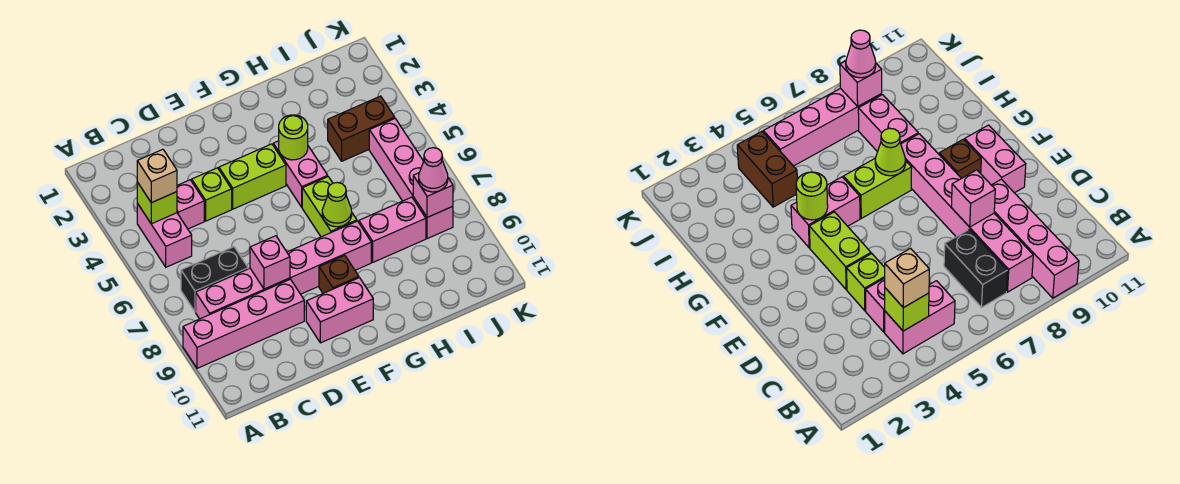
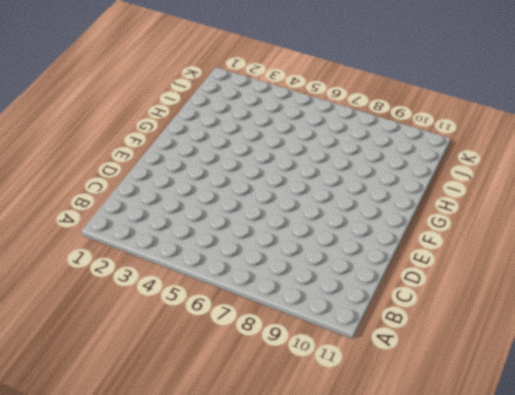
none -> pink 1x4 brick [183,279,304,368]
none -> pink 1x2 brick [137,203,192,267]
none -> black 1x2 brick [181,247,248,312]

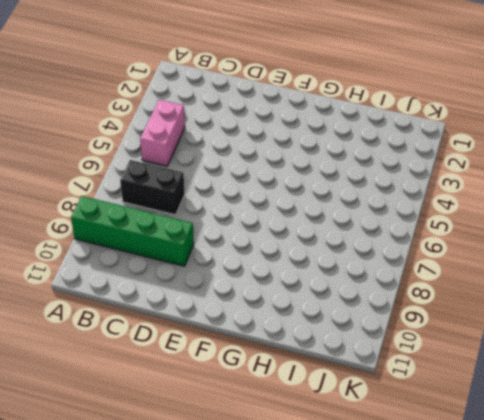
green 1x4 brick [71,196,194,266] -> pink 1x4 brick [183,279,304,368]
none -> pink 1x6 brick [196,221,371,319]
none -> pink 1x1 brick [177,180,204,229]
none -> lime 1x1 brick [192,168,232,221]

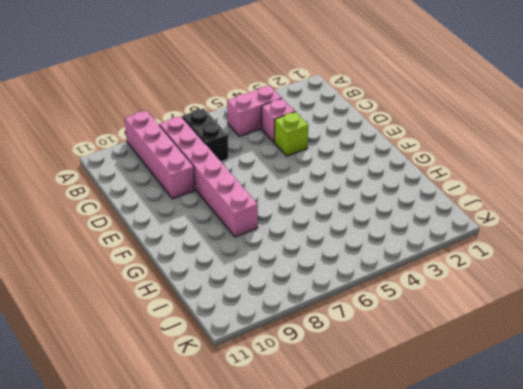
none -> lime 1x2 brick [219,144,286,209]
none -> pink 1x2 brick [306,278,373,343]
none -> brown 1x1 brick [319,255,359,293]

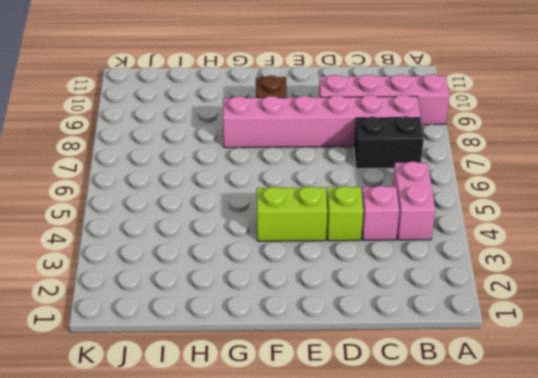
none -> pink 1x2 brick [306,278,373,343]
none -> pink 1x2 brick [273,141,328,207]
none -> lime 1x2 brick [302,177,357,237]

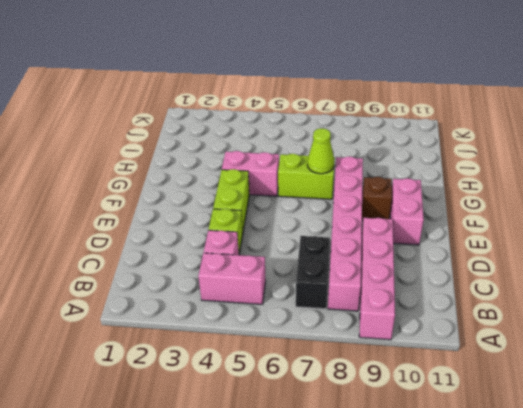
none -> pink 1x2 brick [359,197,426,262]
none -> brown 1x2 brick [328,96,395,161]
none -> pink 1x4 brick [369,119,453,239]

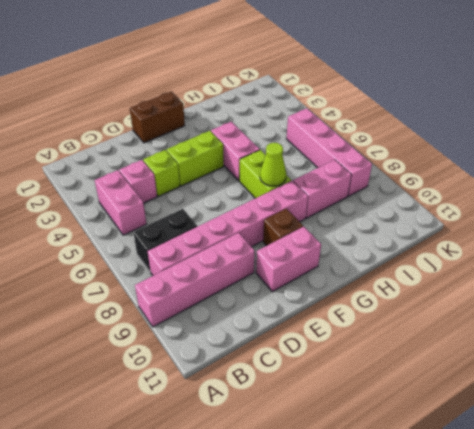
brown 1x2 brick [130,91,185,143] -> brown 1x2 brick moved to [328,96,395,161]
none -> lime 1x1 brick [137,182,177,224]
none -> pink 1x1 brick [250,236,290,289]
none -> lime 1x1 round brick [279,115,308,160]

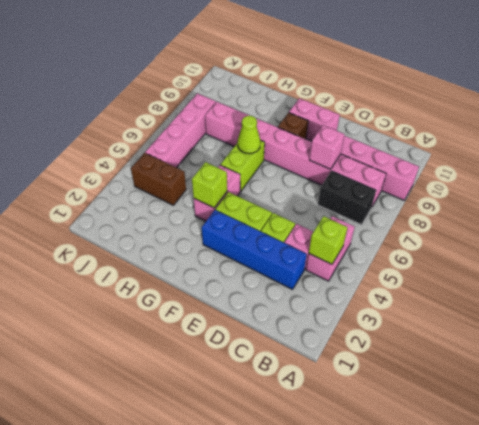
blue 1x4 brick [202,210,307,289] -> none
lime 1x1 brick [192,162,227,208] -> lime 1x1 round brick [279,115,308,160]
none -> pink 1x1 brick [413,173,453,217]
none -> tan 1x1 brick [137,149,177,203]
none -> pink 1x1 cone [419,148,448,192]

